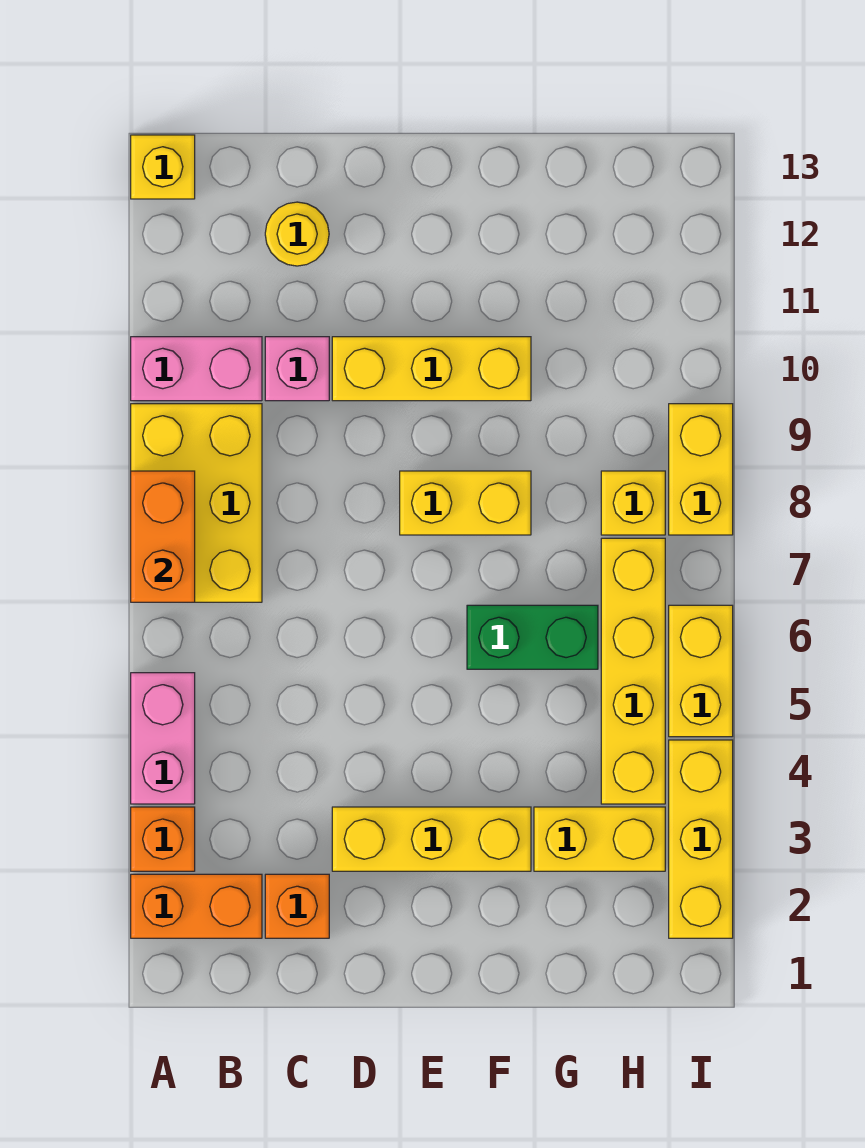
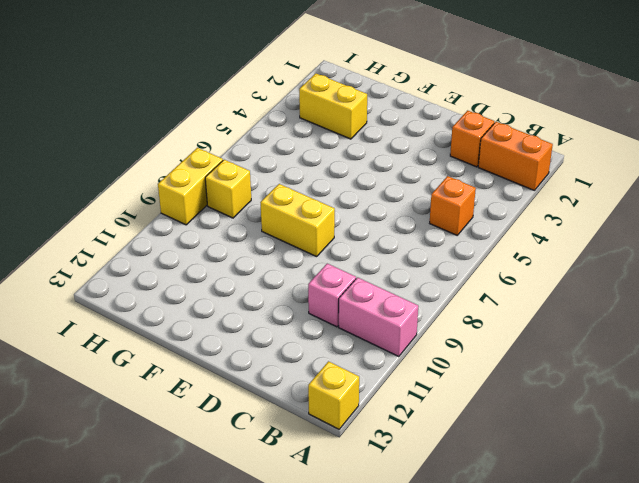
orange 1x1 brick [430,176,476,235] -> orange 1x1 brick moved to [131,807,195,871]
none -> pink 1x2 brick [131,673,195,804]
none -> yellow 2x3 brick [131,404,262,602]
none -> yellow 1x1 round brick [265,202,329,266]

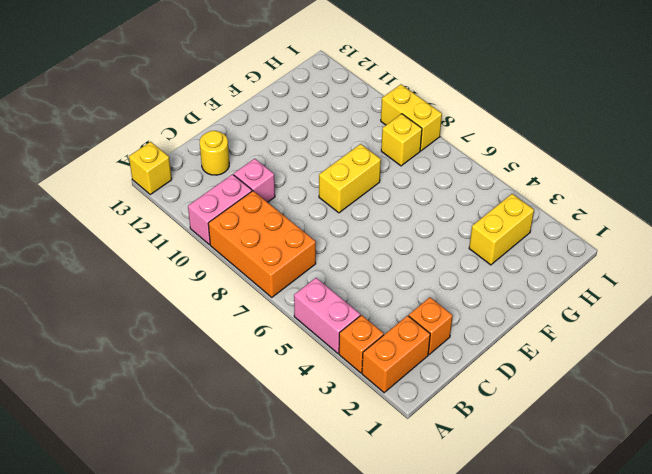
orange 2x3 brick [208,191,316,297] -> yellow 2x3 brick [131,404,262,602]
none -> yellow 1x3 brick [332,807,531,871]
none -> yellow 1x3 brick [332,337,531,401]
none -> green 1x2 brick [467,605,598,669]

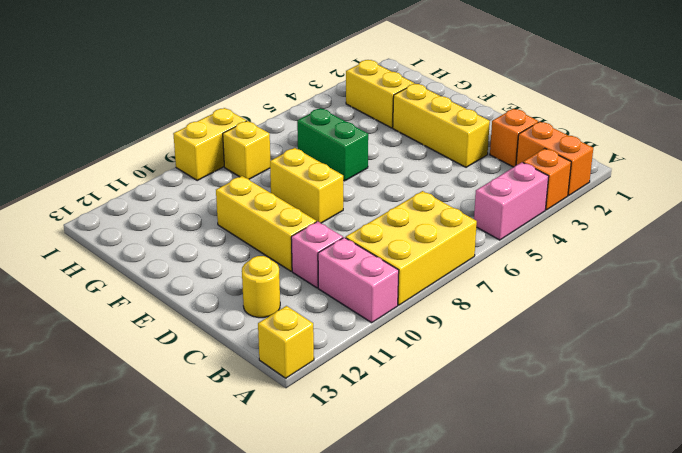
none -> yellow 1x4 brick [601,538,665,804]
none -> yellow 1x3 brick [669,740,733,938]
none -> yellow 1x2 brick [669,605,733,737]

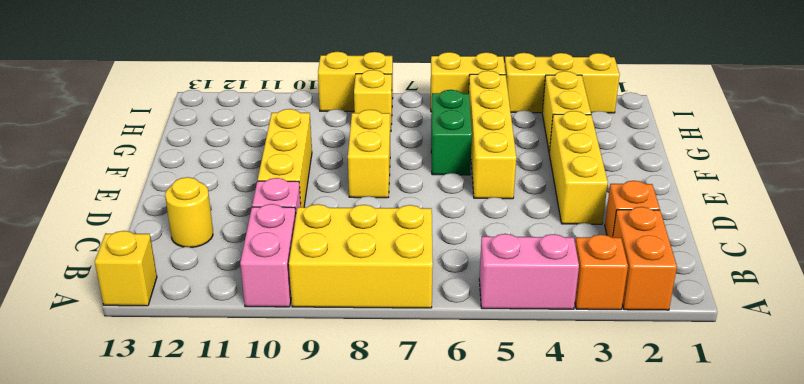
yellow 1x4 brick [469,71,516,199] -> yellow 1x4 brick turned to [601,538,665,804]
none -> orange 1x2 brick [131,471,195,602]

